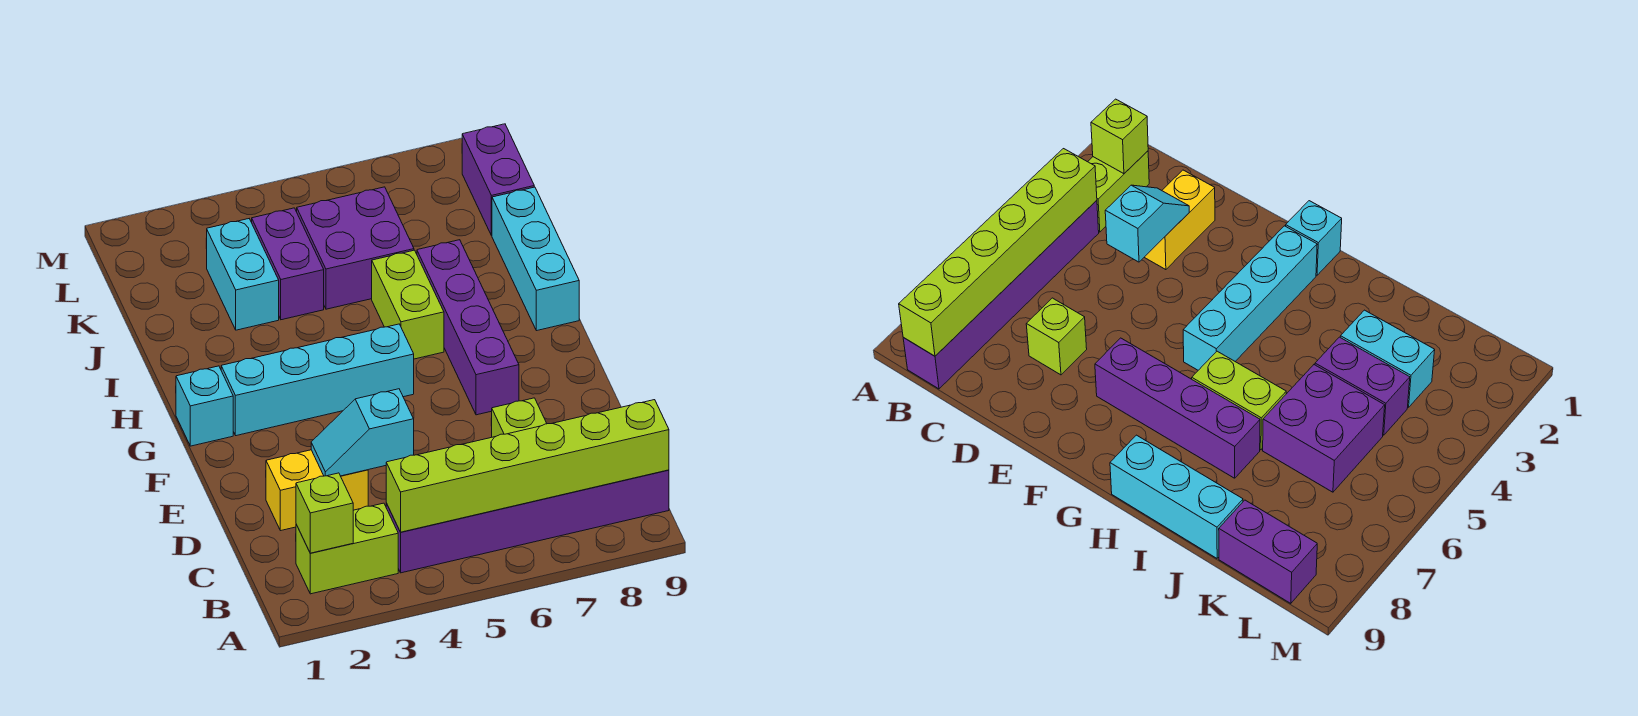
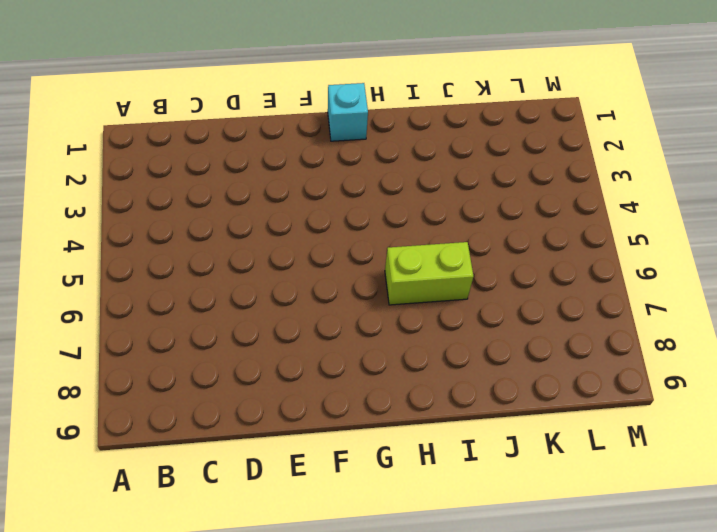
none -> lime 1x2 brick [296,503,398,594]
none -> purple 1x6 brick [386,470,669,573]
none -> yellow 1x2 brick [266,450,368,531]

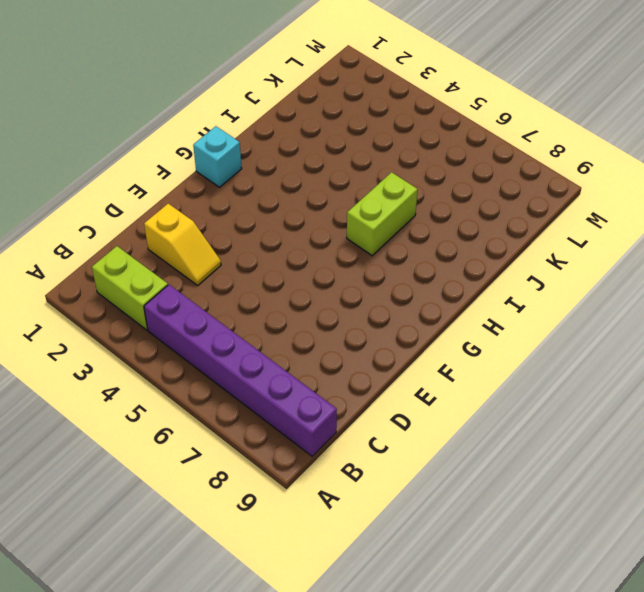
yellow 1x2 slope [144,204,221,285] -> yellow 1x2 brick [266,450,368,531]
none -> lime 1x1 brick [491,398,547,437]
none -> purple 1x4 brick [417,240,519,415]
none -> cyan 1x4 brick [221,324,414,436]

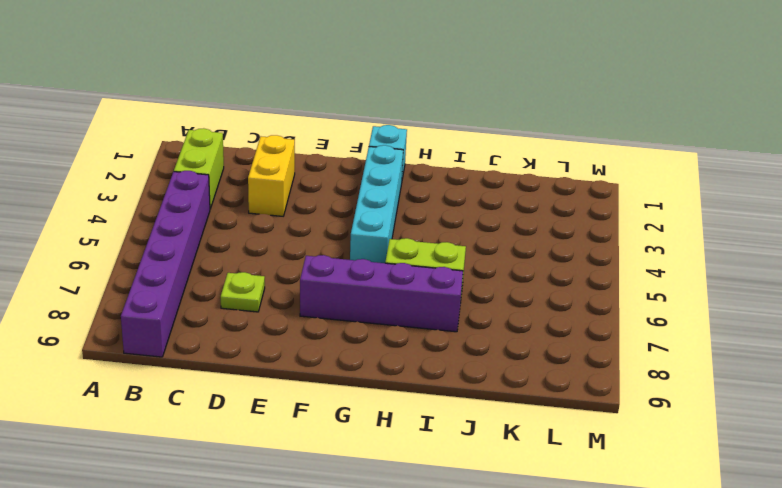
lime 1x1 plate [221,272,265,312] -> lime 1x1 brick [491,398,547,437]
none -> cyan 1x3 brick [492,187,579,331]
none -> cyan 1x2 brick [206,219,279,330]
none -> purple 1x2 brick [252,208,324,320]

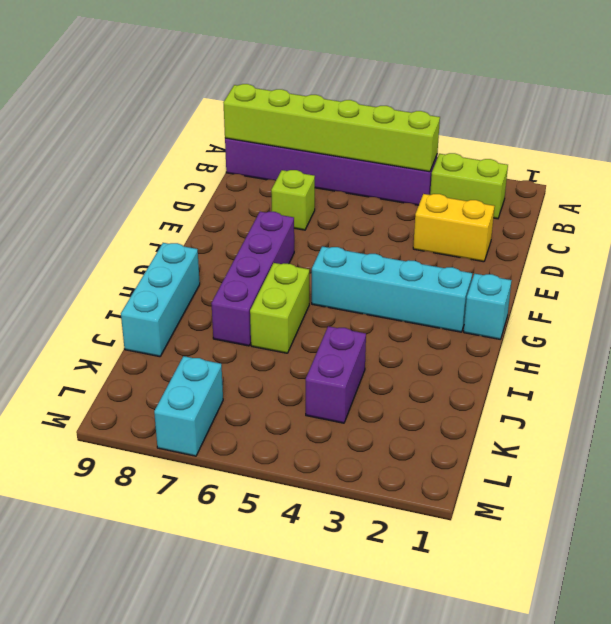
cyan 1x2 brick [154,356,223,456] -> cyan 1x2 brick moved to [206,219,279,330]
none -> purple 2x2 brick [297,187,414,309]
none -> purple 1x2 brick [462,124,534,236]
none -> lime 1x1 brick [296,473,353,553]

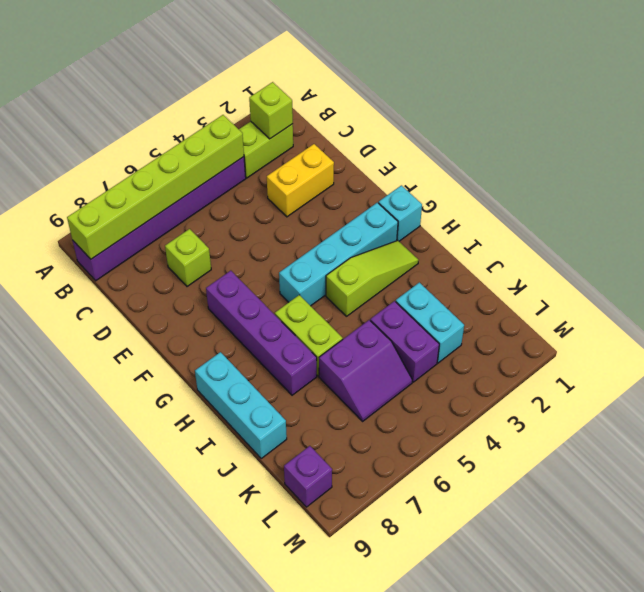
lime 1x3 slope [326,240,419,316] -> none
purple 2x2 slope [319,320,412,421] -> purple 2x2 brick [297,187,414,309]
purple 1x1 brick [284,446,332,507] -> purple 1x2 brick [462,124,534,236]
none -> cyan 1x2 slope [311,389,414,476]

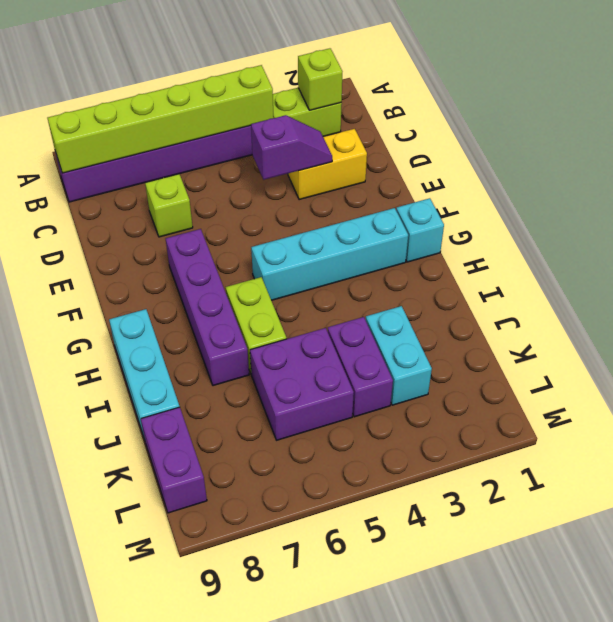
purple 1x2 slope [251,115,332,180] -> cyan 1x2 slope [311,389,414,476]

